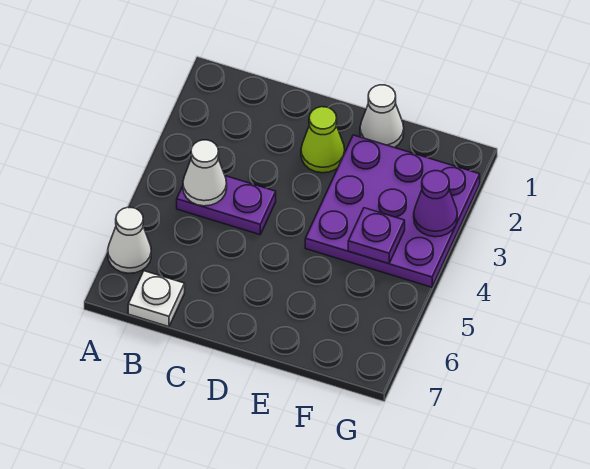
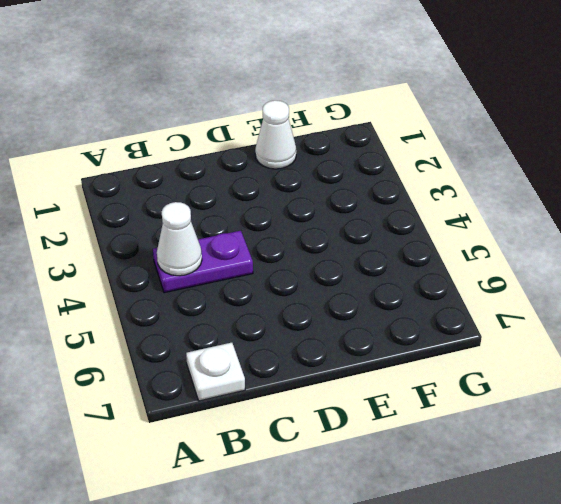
none -> white 1x1 cone [108,207,151,273]
none -> lime 1x1 cone [301,107,345,173]

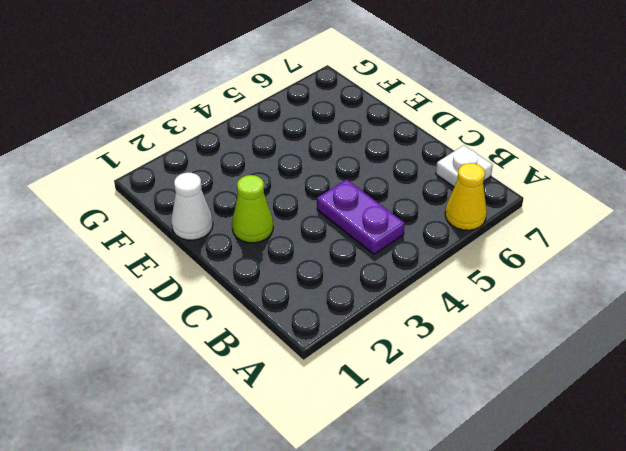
yellow 1x1 cone [445,163,487,230] -> white 1x1 cone [108,207,151,273]
none -> purple 3x3 plate [305,135,480,287]
none -> white 1x1 cone [183,140,227,206]

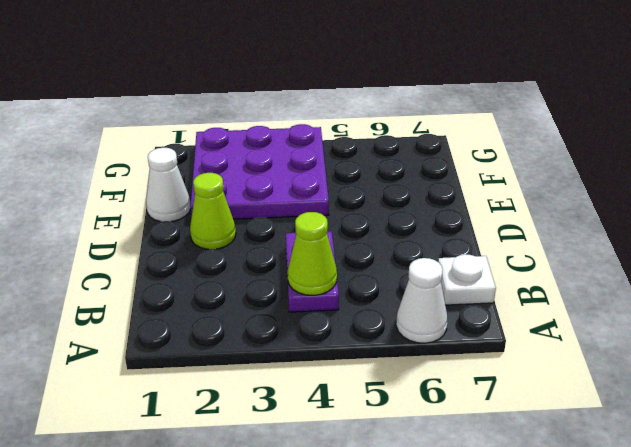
lime 1x1 cone [287,212,337,295] -> white 1x1 cone [183,140,227,206]
none -> purple 1x1 plate [348,208,405,264]
none -> purple 1x1 cone [414,171,457,237]

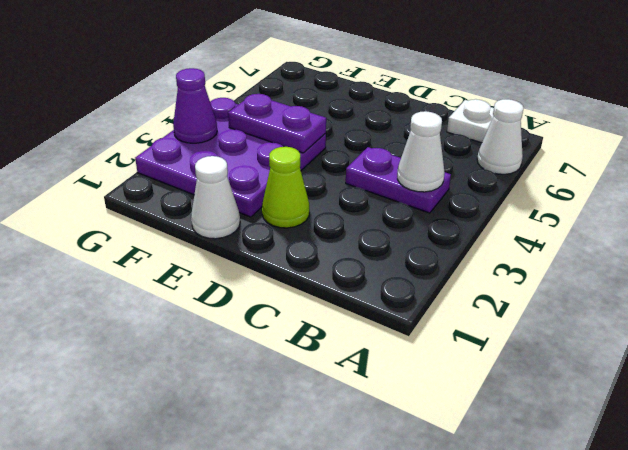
purple 1x2 plate [228,94,326,153] -> purple 1x1 plate [348,208,405,264]

